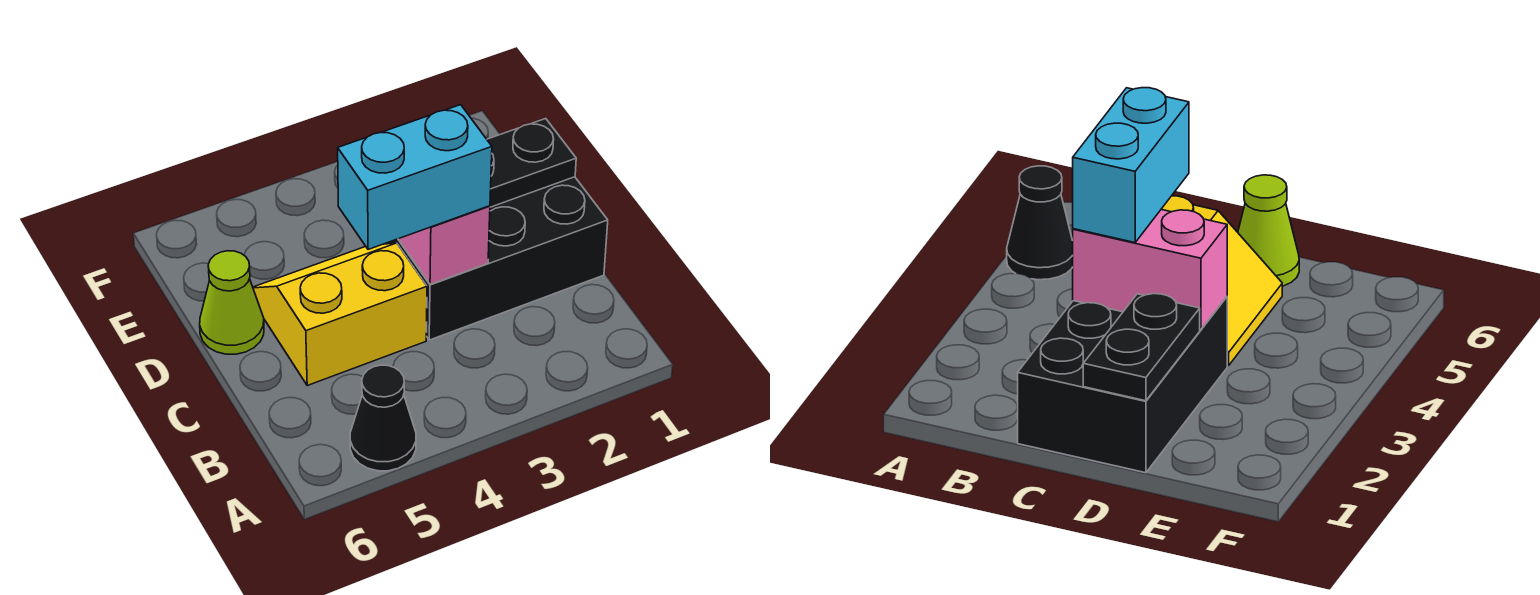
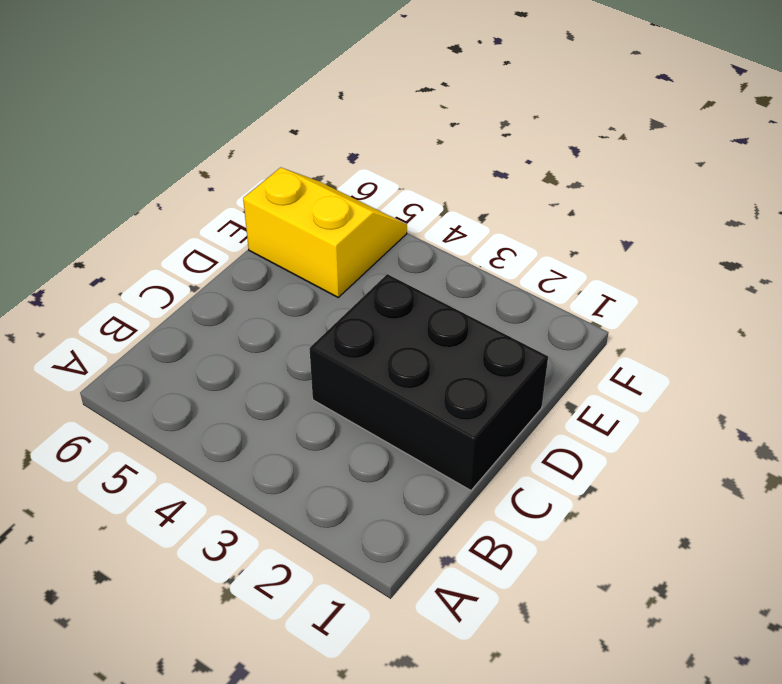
yellow 2x2 slope [243,167,407,297] -> yellow 2x2 slope moved to [253,243,427,385]
none -> black 1x1 cone [350,365,416,471]
none -> lime 1x1 cone [200,251,264,354]

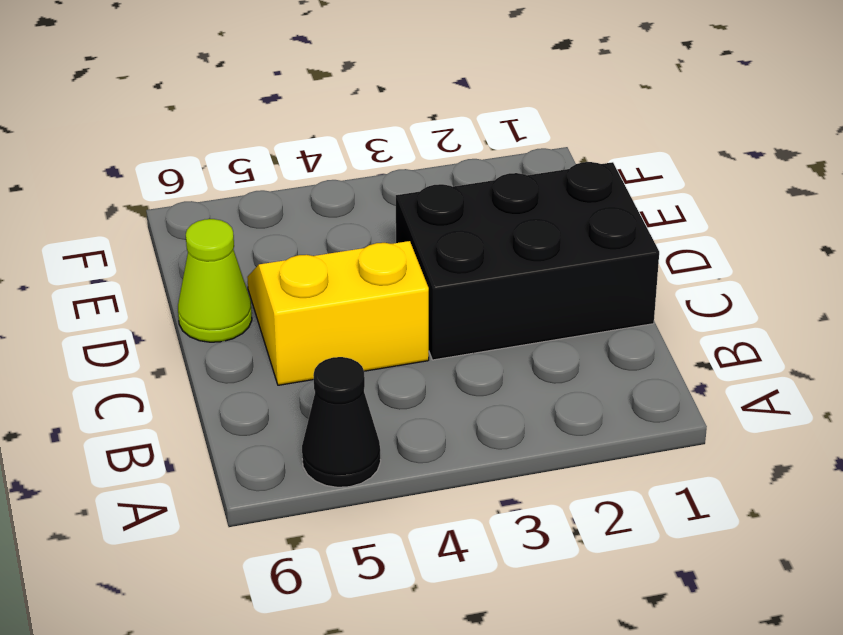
none -> pink 1x2 brick [399,206,490,284]
none -> black 1x2 plate [487,119,576,207]

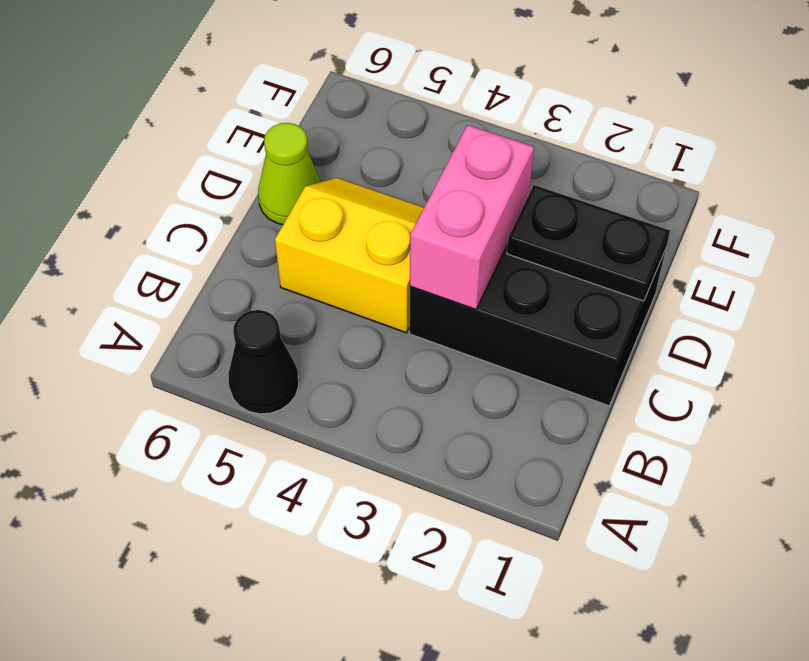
none -> cyan 1x2 brick [338,105,492,250]

